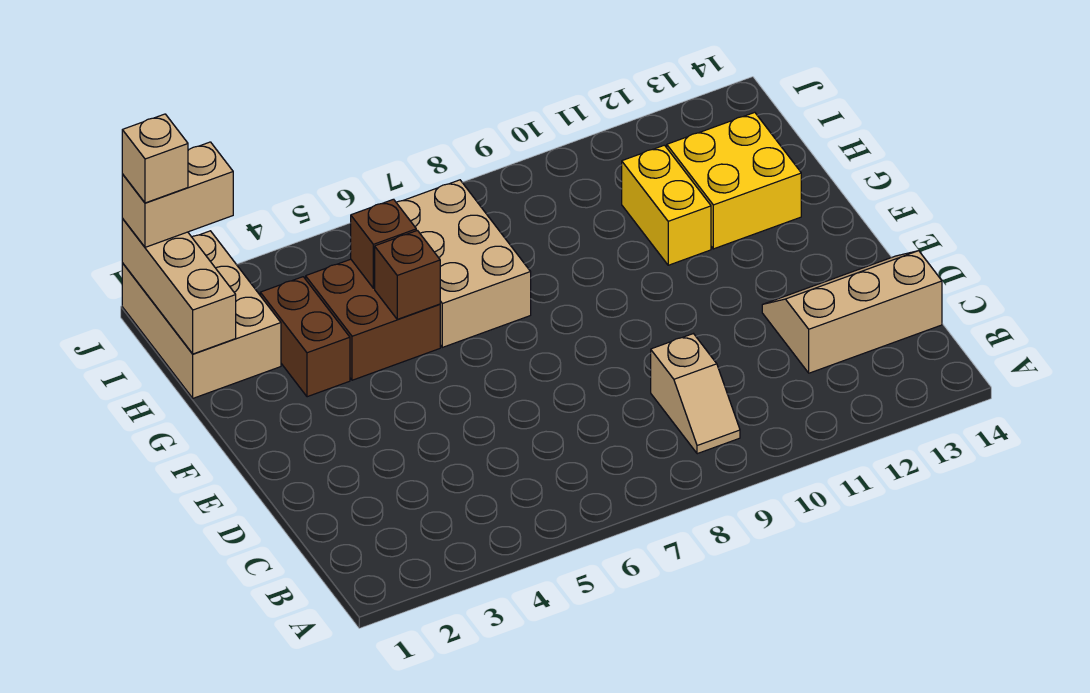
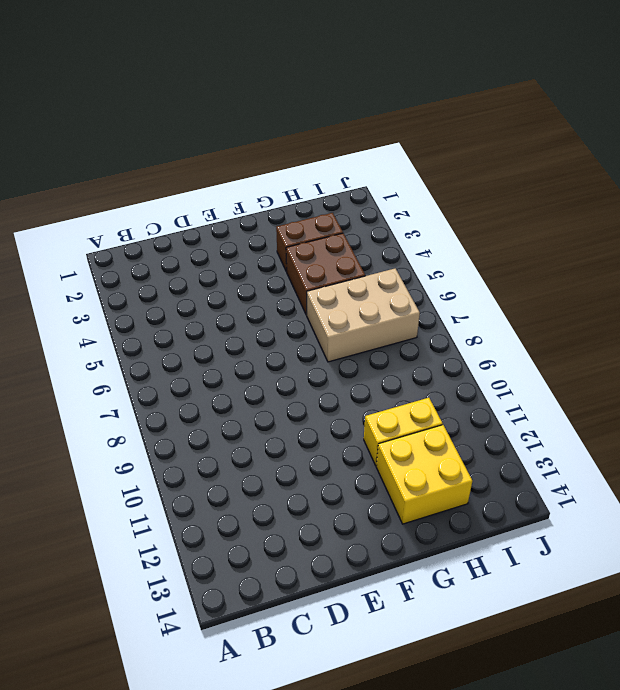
none -> tan 1x2 slope [651,334,740,454]
none -> tan 2x3 slope [762,251,942,373]
none -> tan 2x3 brick [122,231,281,398]

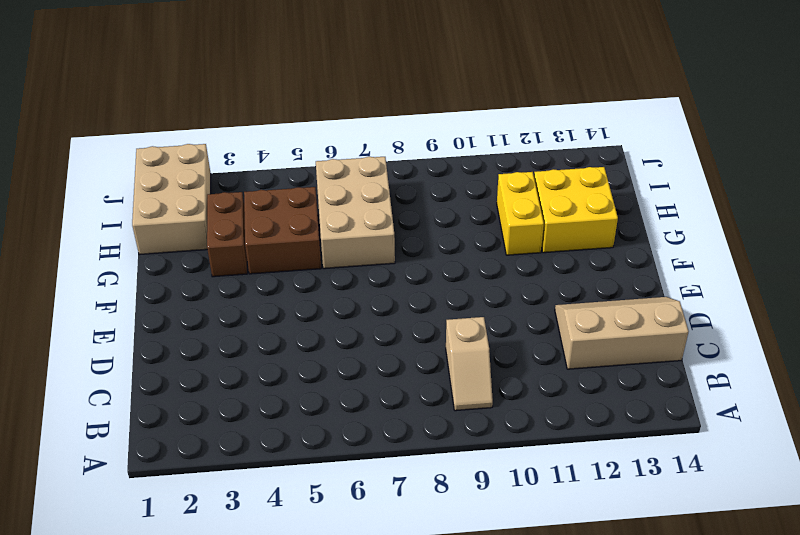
none -> brown 1x1 brick [375,230,440,319]
none -> tan 1x3 brick [122,219,236,354]
none -> brown 1x1 brick [351,199,416,288]

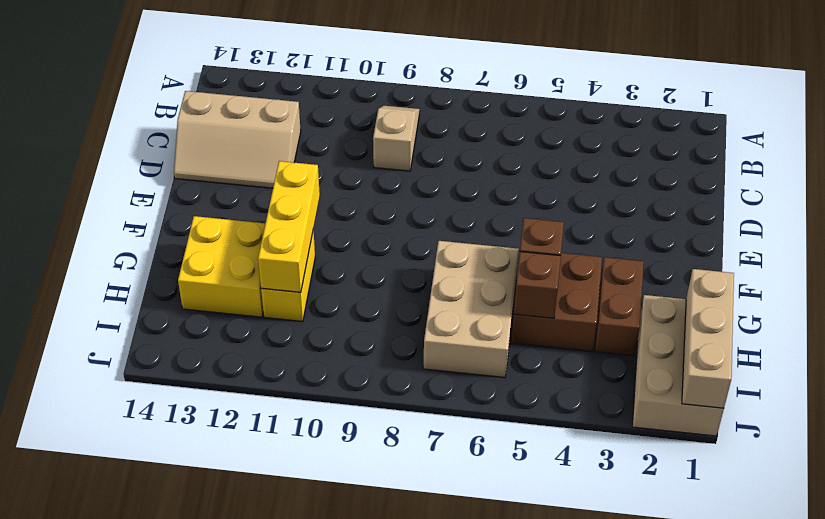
yellow 1x3 brick [258,161,320,292] -> none
none -> tan 1x2 brick [122,142,233,247]
none -> tan 1x1 brick [122,114,188,203]

